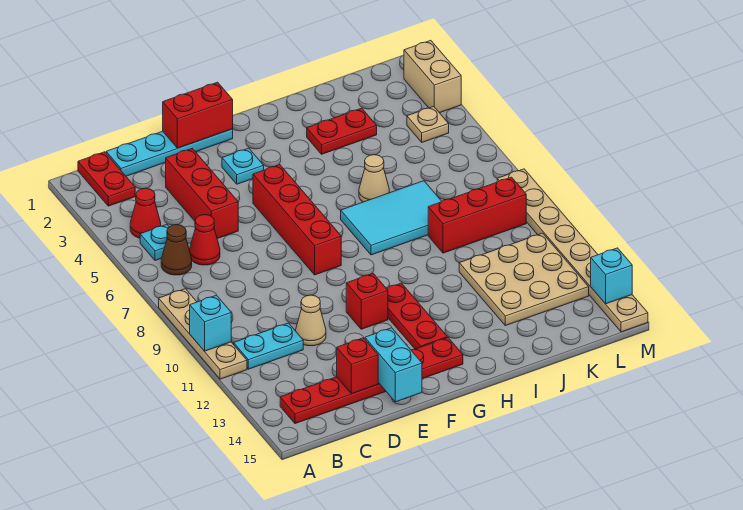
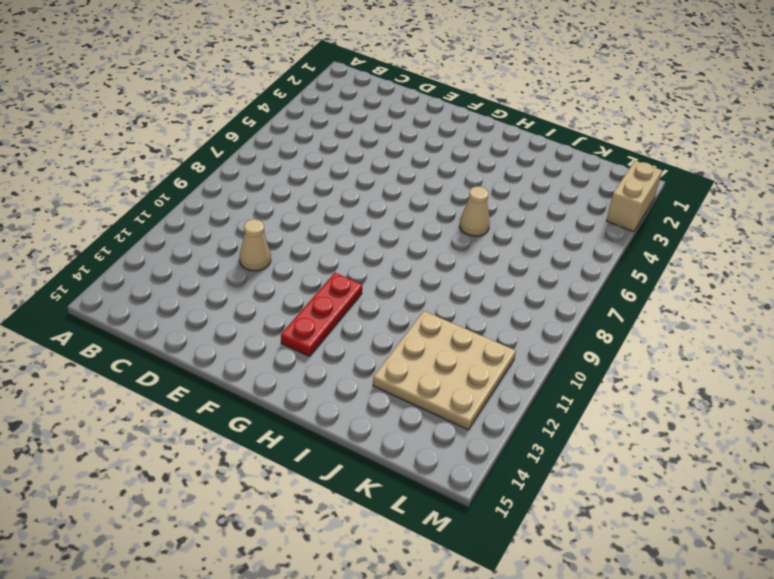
none -> tan 1x4 plate [159,289,247,379]
none -> red 1x2 plate [78,152,135,206]
none -> red 1x1 cone [130,188,161,238]

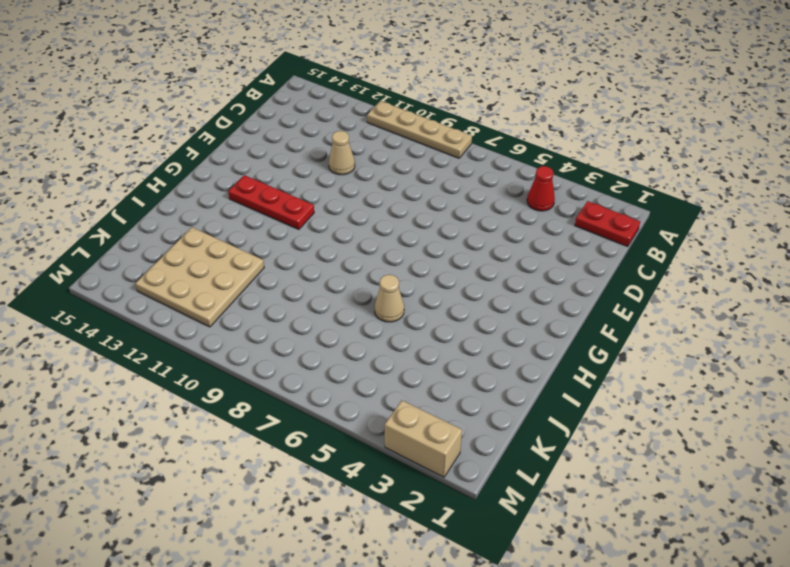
none -> cyan 1x1 plate [140,224,169,260]
none -> brown 1x1 cone [161,225,192,275]
none -> cyan 1x2 plate [234,323,303,369]

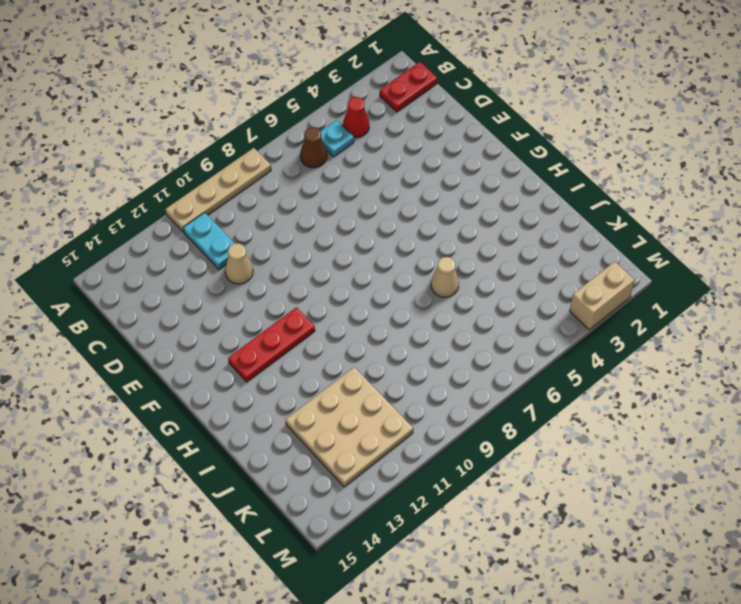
none -> red 1x6 plate [280,338,463,424]
none -> cyan 1x4 plate [106,129,233,176]
none -> red 1x1 cone [190,215,220,265]

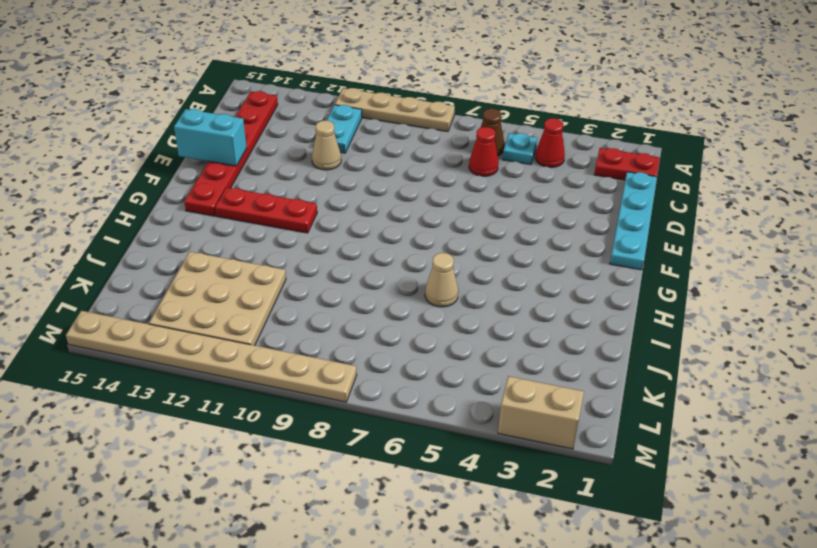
none -> red 1x3 brick [166,148,238,239]
none -> cyan 1x1 plate [222,148,264,184]
none -> red 1x4 brick [253,165,341,275]

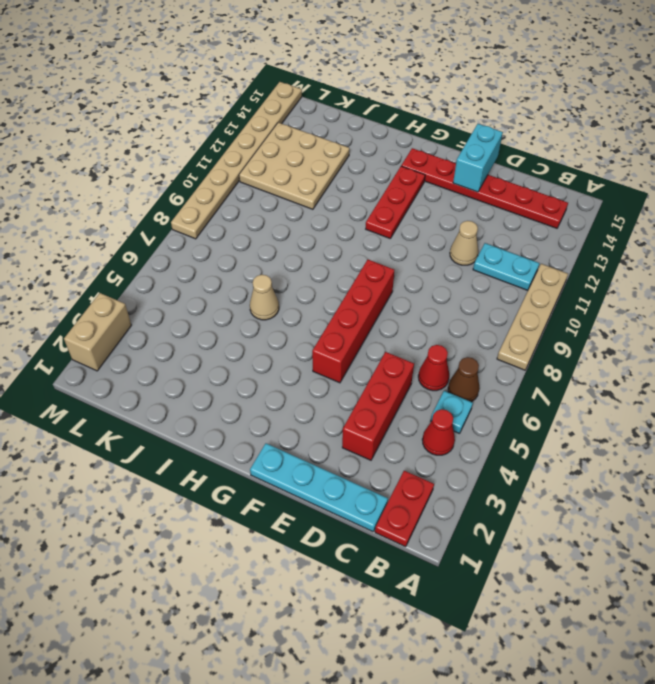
none -> cyan 1x1 plate [222,148,264,184]
none -> red 1x1 brick [346,274,388,329]
none -> cyan 2x3 tile [341,181,442,255]

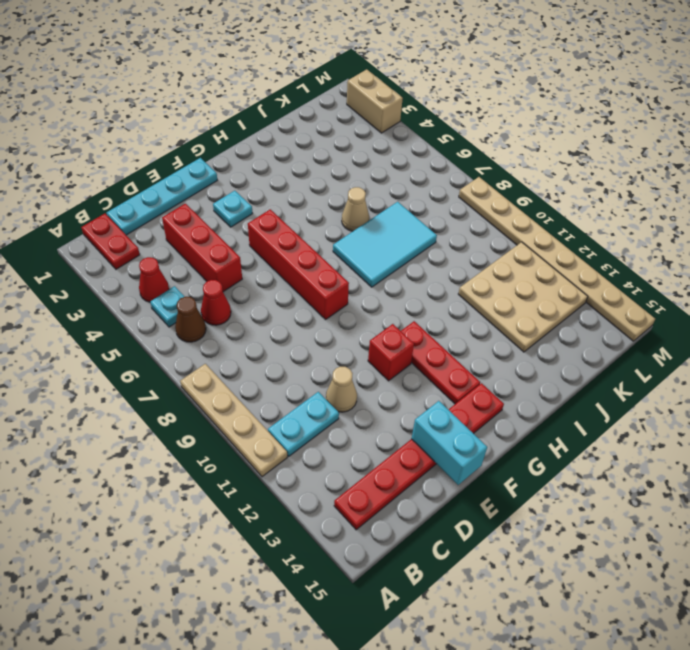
none -> red 1x2 plate [307,108,377,154]
none -> red 1x3 brick [428,177,526,253]
none -> tan 1x1 plate [407,106,449,142]

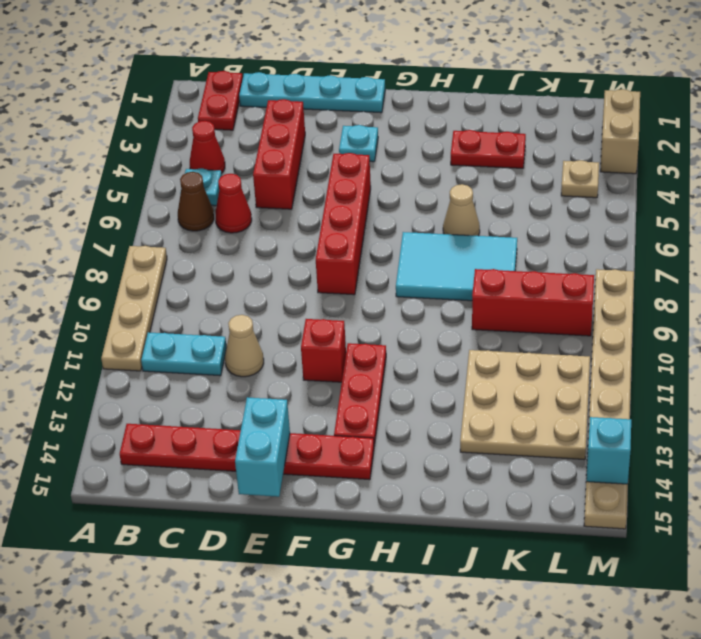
none -> cyan 1x1 brick [190,295,231,351]
none -> red 1x1 brick [337,338,378,394]
none -> red 1x2 brick [163,82,233,148]

